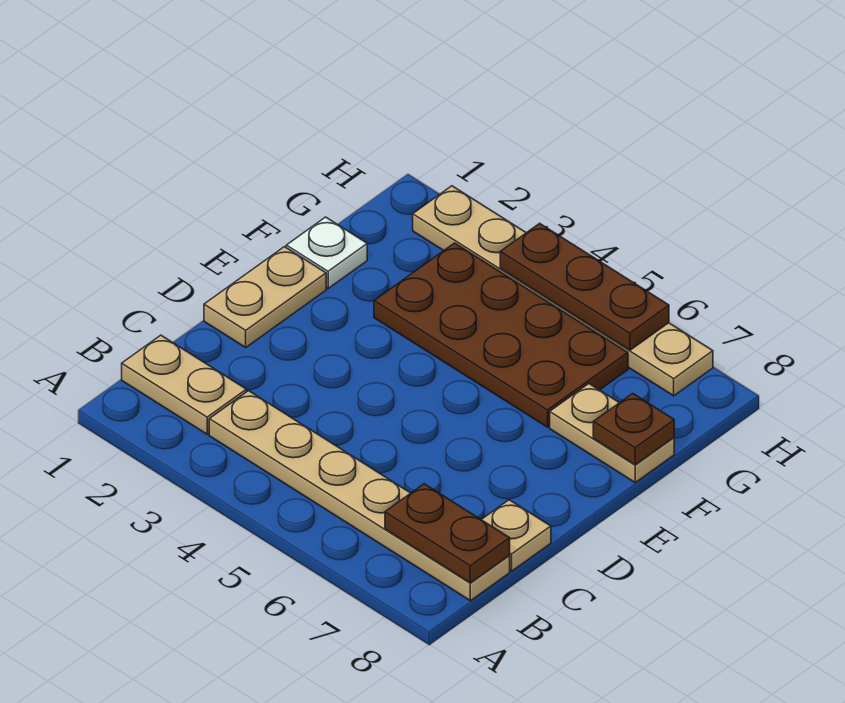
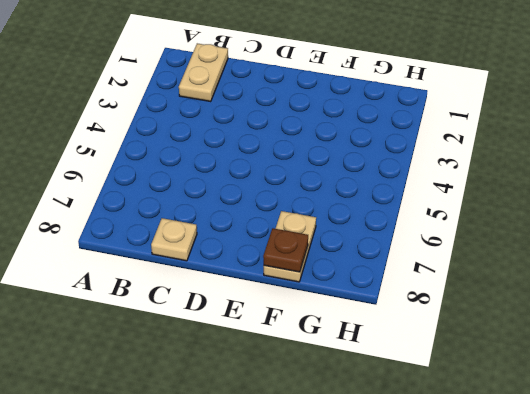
none -> tan 1x6 plate [209,391,510,601]
none -> tan 1x2 plate [204,247,326,347]

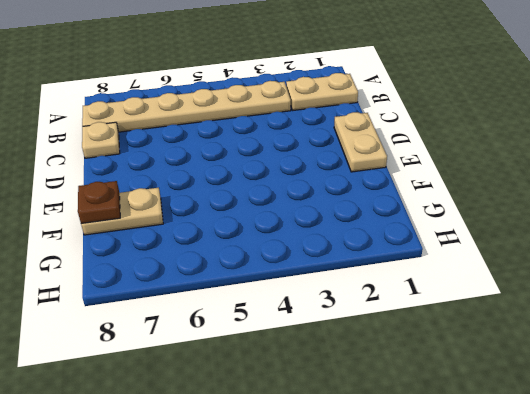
none -> white 1x1 plate [286,217,367,288]
none -> brown 2x4 plate [374,243,628,427]

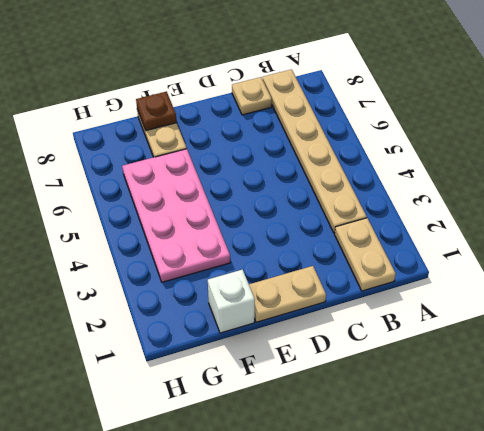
white 1x1 brick [208,270,255,333] -> white 1x1 plate [286,217,367,288]
pink 2x4 plate [122,149,230,282] -> brown 2x4 plate [374,243,628,427]
none -> tan 1x6 plate [413,186,713,396]
none -> brown 1x2 plate [385,484,510,583]

